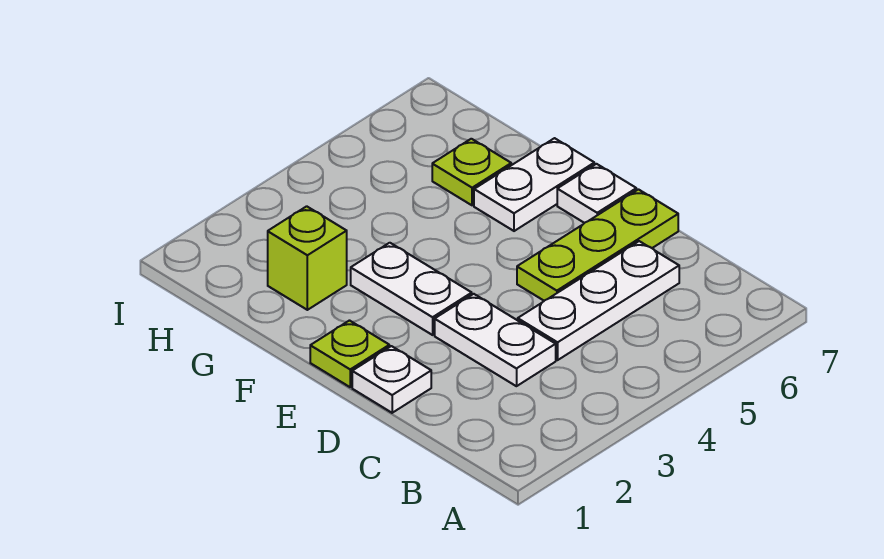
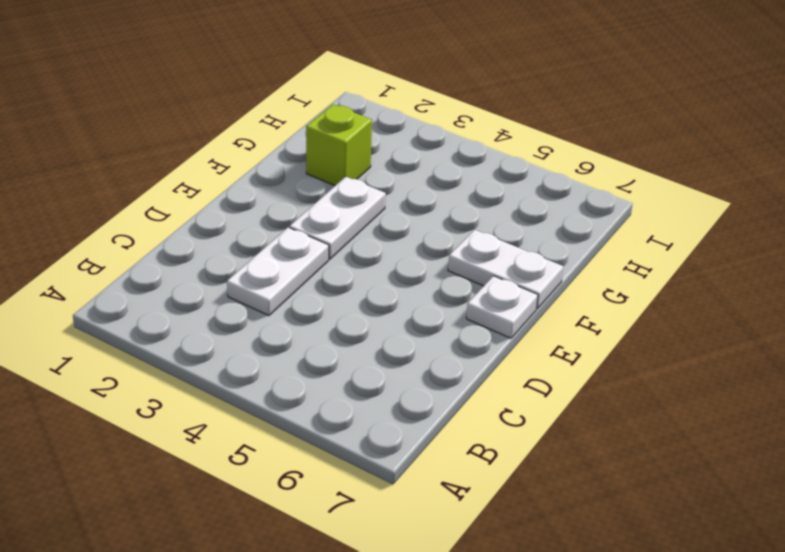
none -> white 1x3 plate [518,241,679,360]
none -> white 1x1 plate [352,346,431,413]

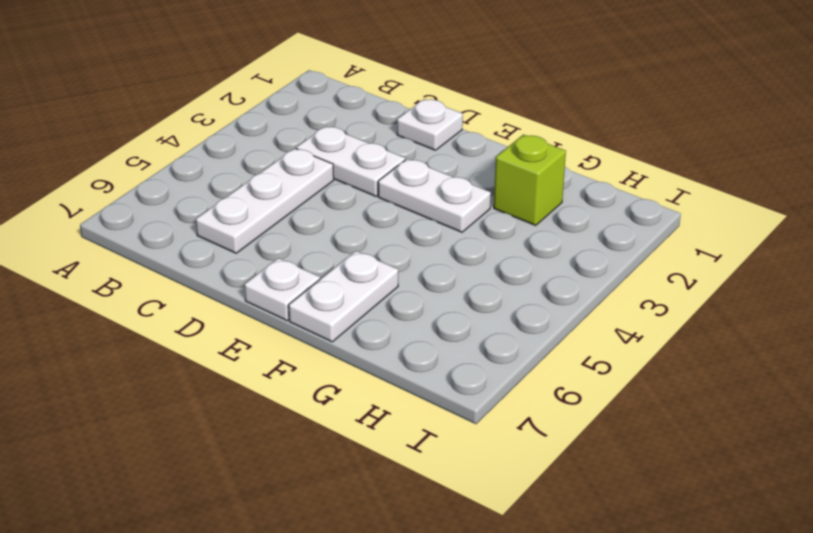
none -> lime 1x3 plate [517,189,678,301]
none -> lime 1x1 plate [310,321,389,387]

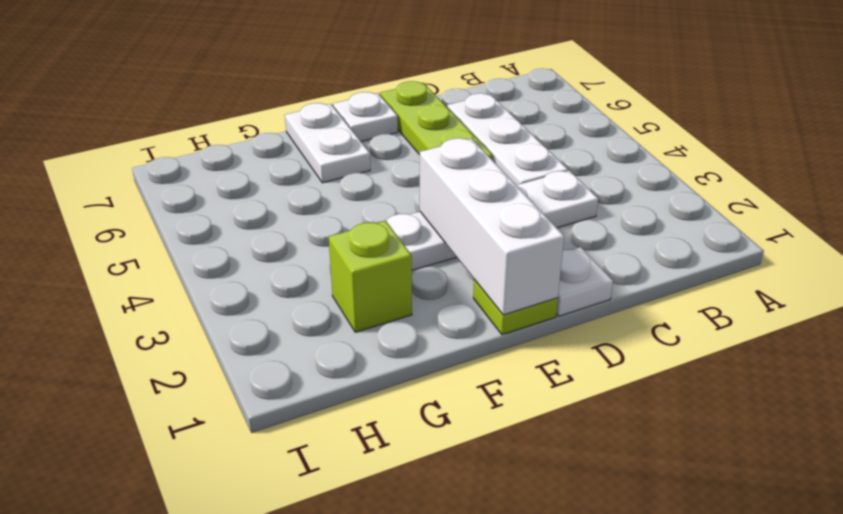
white 1x3 brick [420,138,564,315] -> none
none -> lime 1x1 plate [432,139,511,205]

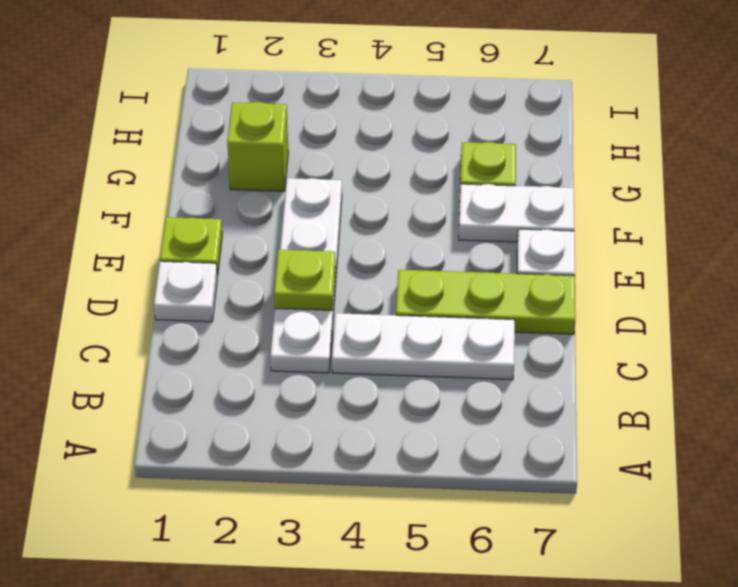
lime 1x1 plate [274,250,336,310] -> none

